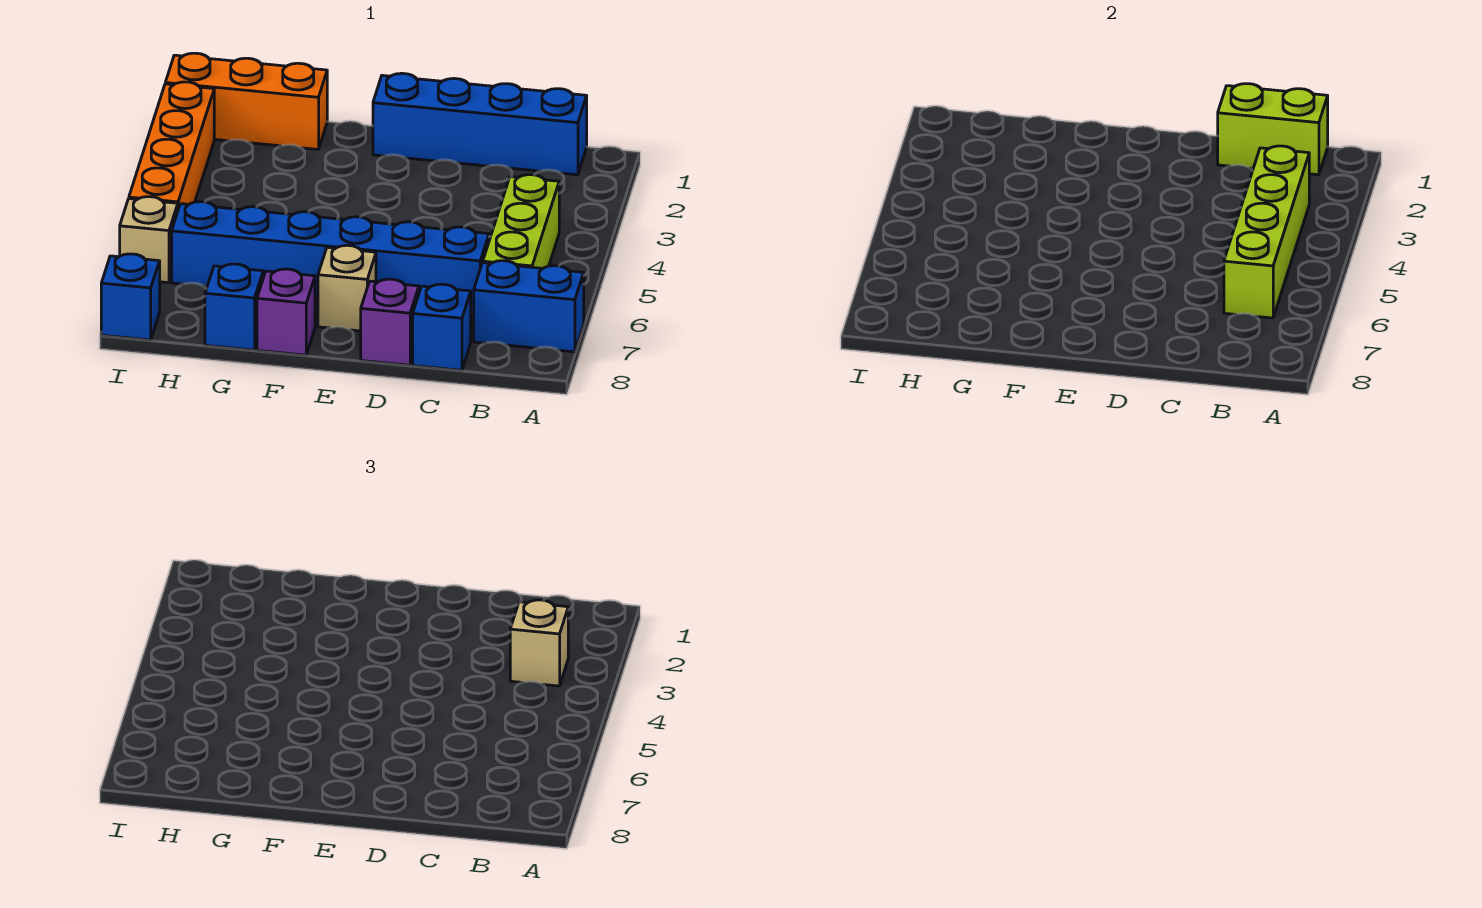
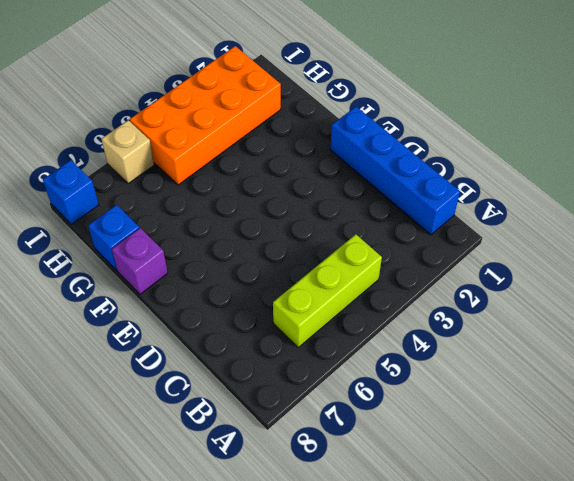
orange 2x4 brick [130,46,281,185] -> orange 1x4 brick [129,82,214,209]
none -> blue 1x2 brick [474,261,584,352]
none -> blue 1x6 brick [172,202,489,312]
none -> blue 1x1 brick [413,284,471,370]

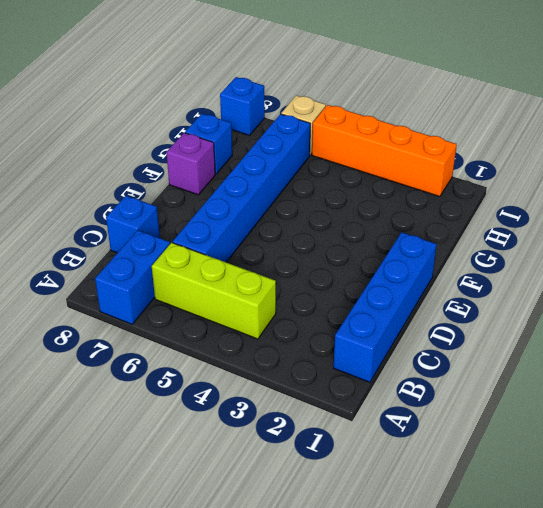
none -> purple 1x1 brick [361,279,419,365]
none -> tan 1x1 brick [318,245,376,331]
none -> orange 1x3 brick [165,53,327,149]

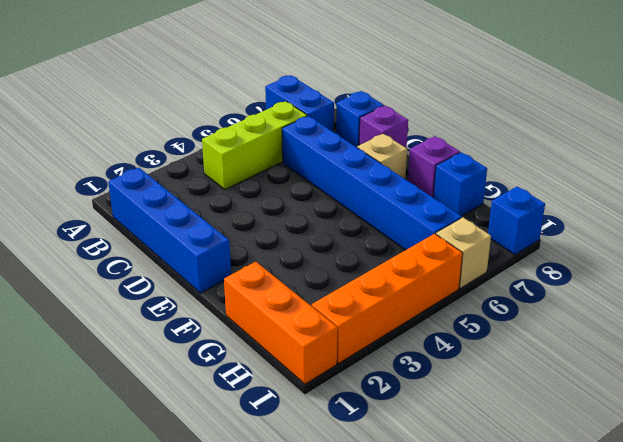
none -> lime 1x2 brick [1218,84,1328,175]
none -> lime 1x4 brick [1224,146,1309,318]
none -> tan 1x1 brick [510,600,568,686]

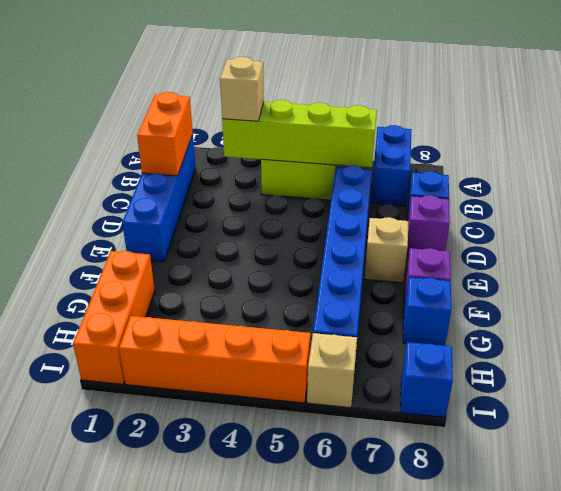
orange 1x2 brick [137,92,193,176] -> lime 1x2 brick [1218,84,1328,175]

